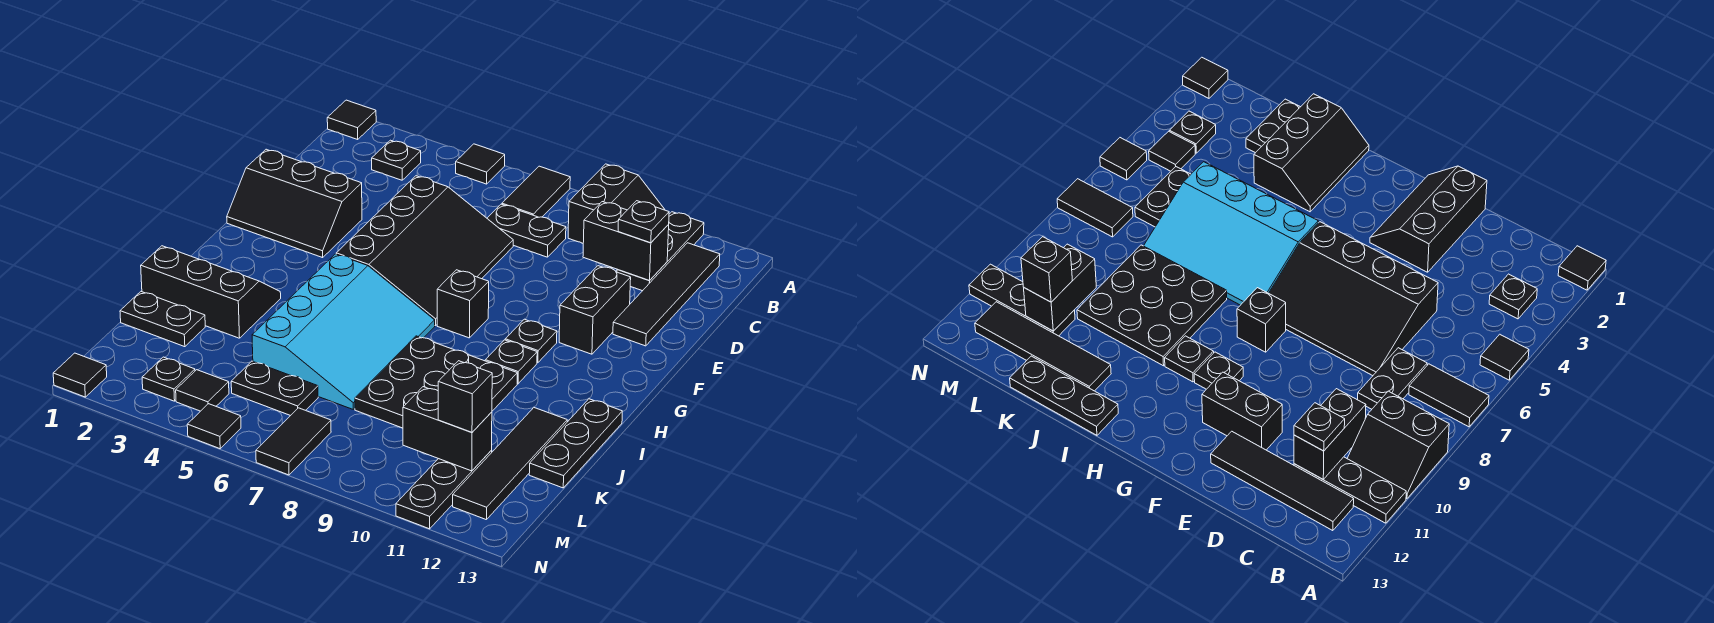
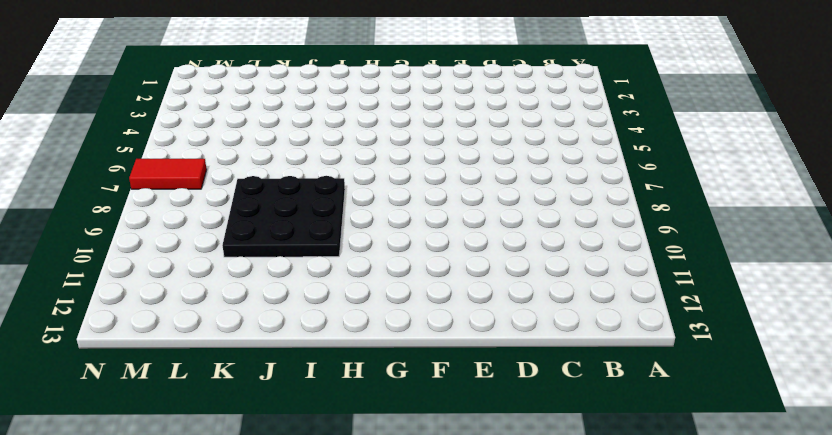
red 1x2 tile [129,159,207,189] -> black 1x2 tile [256,408,331,475]
none -> black 1x1 tile [327,100,376,139]
none -> black 1x1 tile [456,144,505,184]
none -> black 1x2 tile [502,166,570,217]
none -> black 2x2 slope [568,164,665,243]

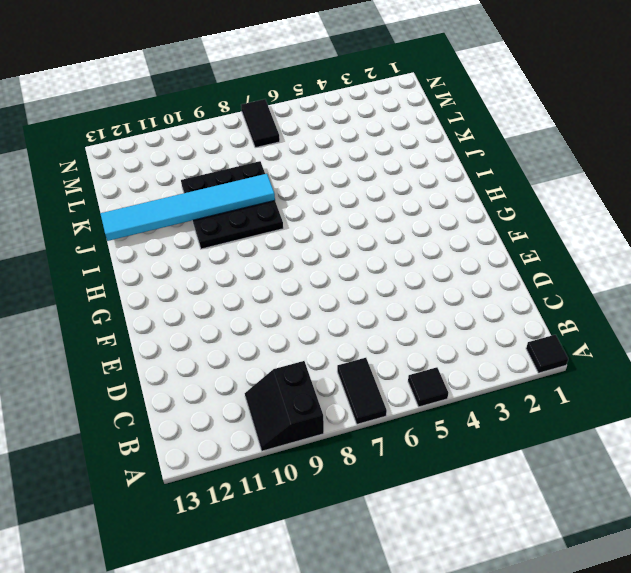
cyan 1x6 tile [100,174,275,241] -> none
none -> black 1x3 plate [617,212,704,291]
none -> black 1x1 plate [372,140,421,180]
none -> black 1x4 tile [613,243,720,346]
none -> black 1x2 plate [487,204,566,257]

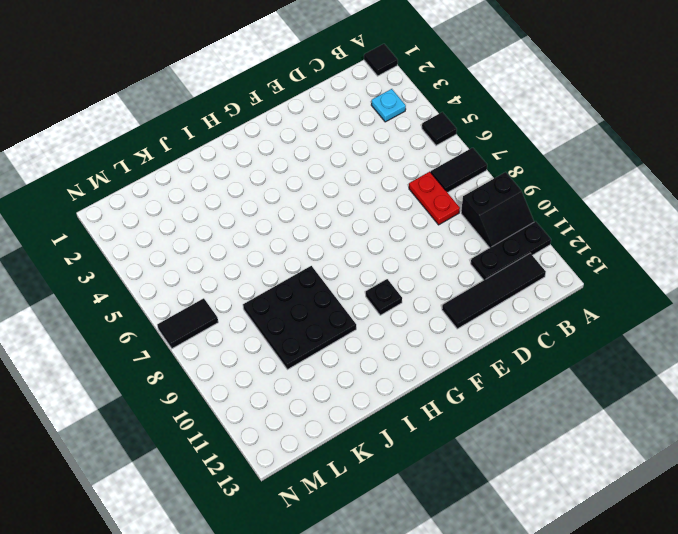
cyan 1x1 plate [371,89,406,122] -> black 1x1 plate [372,140,421,180]
red 1x2 plate [409,172,460,225] -> black 1x2 plate [487,204,566,257]
none -> black 3x4 slope [336,176,513,326]
none -> black 2x3 slope [227,149,362,258]
none -> black 1x2 brick [559,266,631,354]
none -> black 1x1 brick [437,270,489,338]

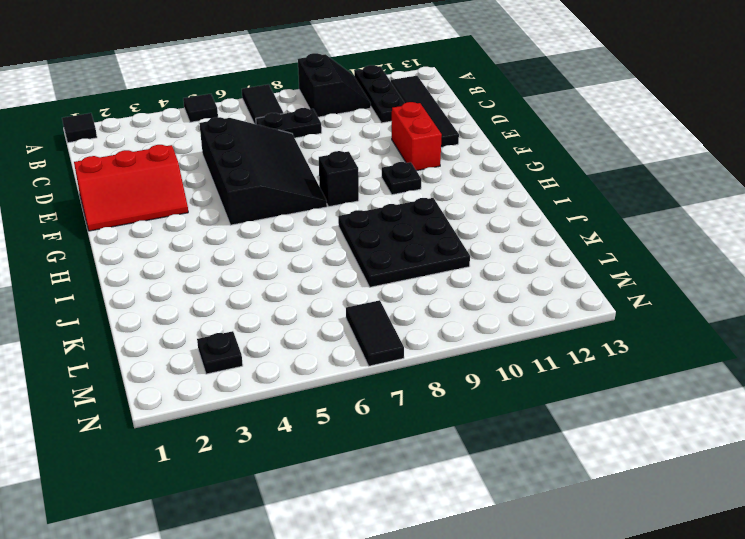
red 2x3 slope [74,145,188,231] -> black 2x3 slope [227,149,362,258]
red 1x2 brick [392,102,442,171] -> black 1x2 brick [559,266,631,354]
none -> black 1x1 plate [372,140,421,180]
none -> cyan 3x4 slope [252,254,435,409]
none -> black 1x1 plate [485,340,537,384]
none -> black 2x3 slope [141,246,281,338]

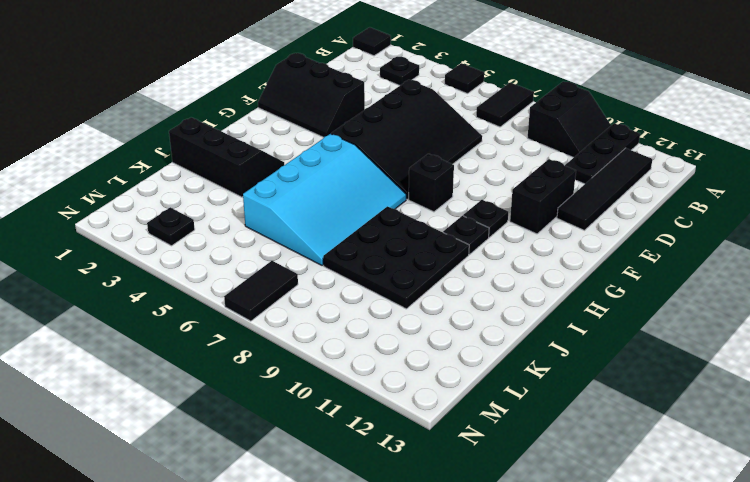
none -> black 1x2 plate [487,204,566,257]
none -> black 1x3 plate [529,399,622,488]
none -> black 1x4 tile [453,408,567,520]
none -> black 1x2 plate [120,292,205,347]

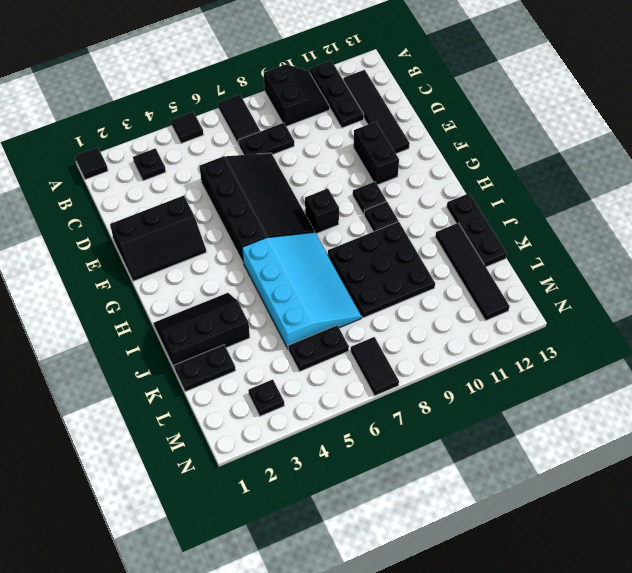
none -> black 1x3 plate [396,451,492,529]
none -> black 1x1 tile [176,370,229,411]
none -> black 1x1 tile [53,353,107,397]
none -> black 1x1 tile [187,404,241,449]

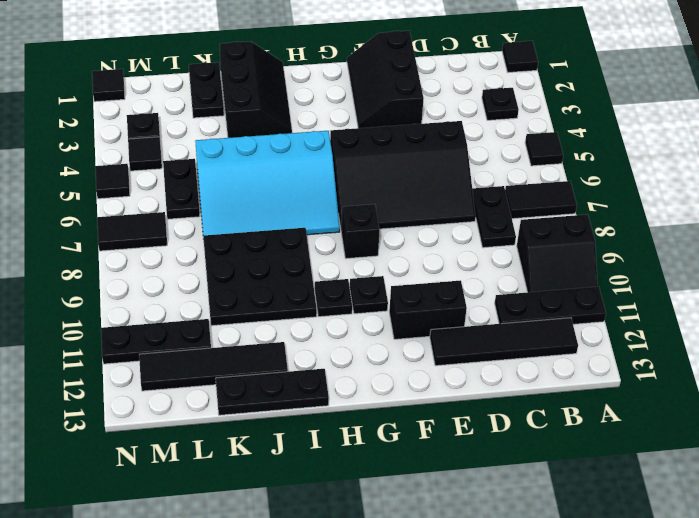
none -> black 1x2 brick [583,202,669,280]
none -> black 1x2 brick [403,387,492,471]
none -> black 1x1 plate [618,201,669,243]
none -> black 1x1 brick [438,361,492,432]

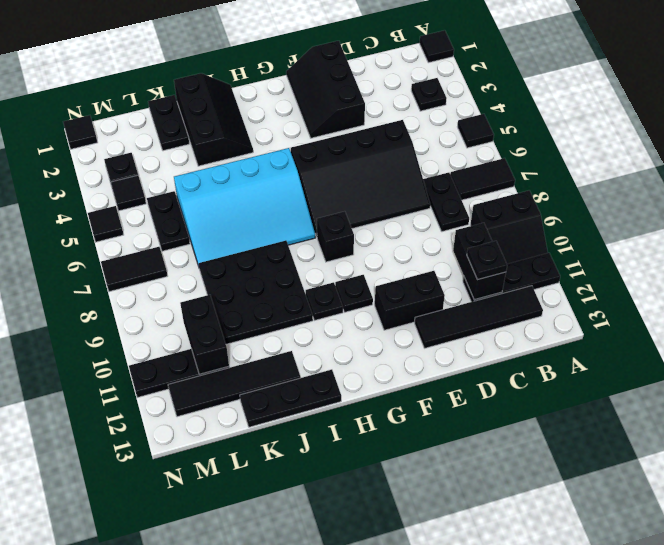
none -> black 1x1 brick [438,361,492,432]

